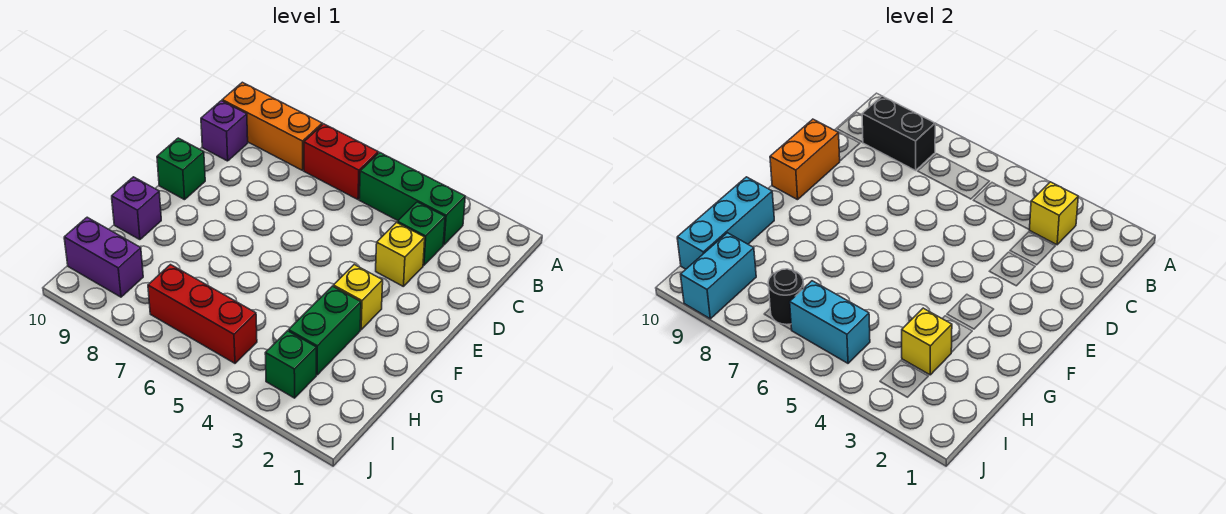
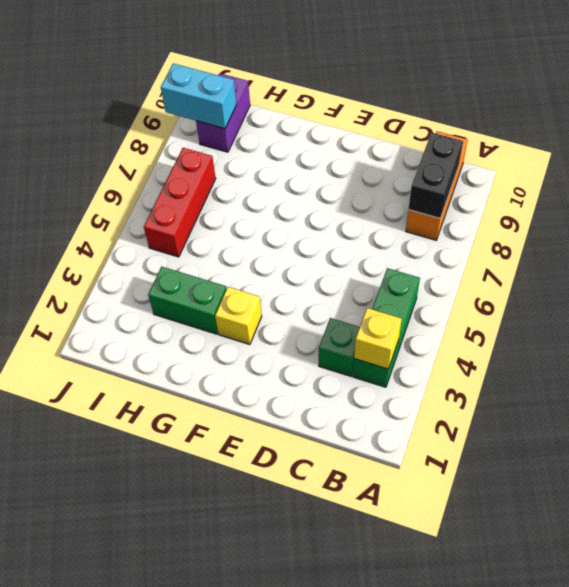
none -> red 1x2 brick [304,124,378,199]
none -> purple 1x1 brick [201,101,248,161]
none -> yellow 1x1 brick [376,222,425,286]

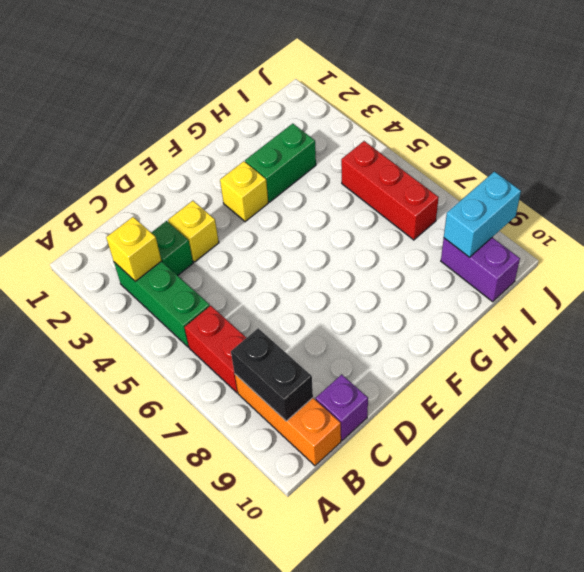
none -> green 1x1 brick [157,138,205,200]
none -> purple 1x1 brick [112,177,161,240]
none -> green 1x1 brick [265,331,316,398]

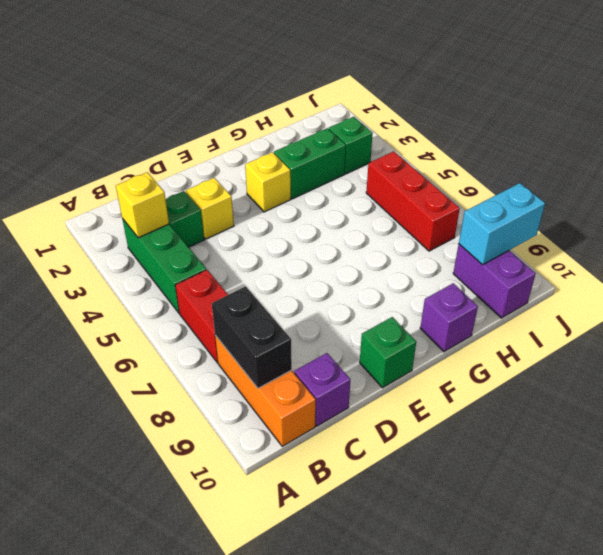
none -> orange 1x2 brick [770,119,840,200]
none -> cyan 1x3 brick [677,177,774,269]
none -> yellow 1x1 brick [902,308,952,375]

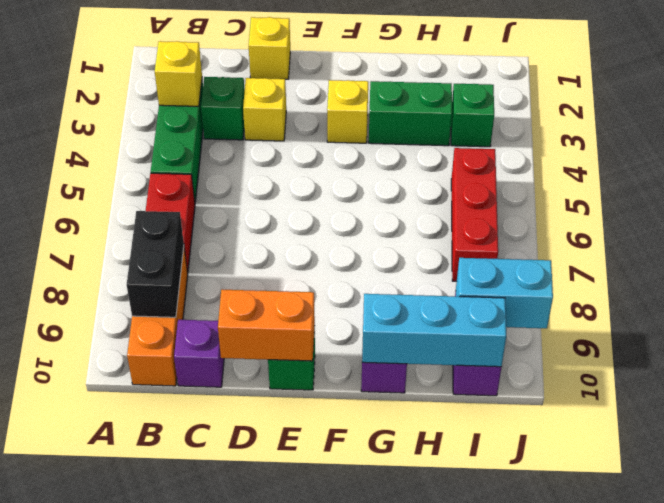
yellow 1x1 brick [249,17,290,79] -> yellow 1x1 brick moved to [902,308,952,375]
none -> cyan 1x2 brick [790,281,870,363]
none -> black 1x1 round brick [768,269,804,325]

